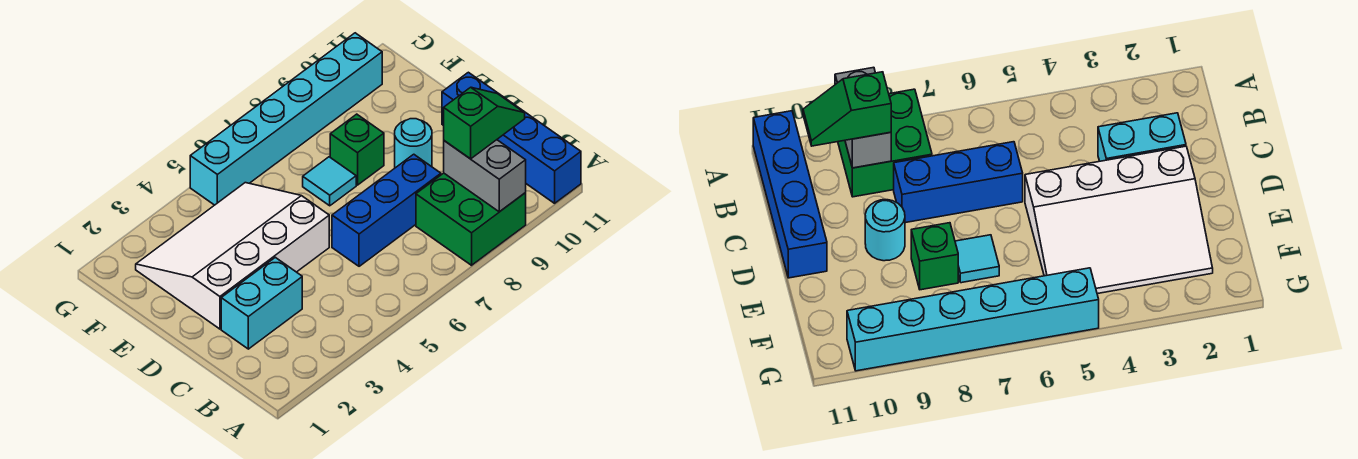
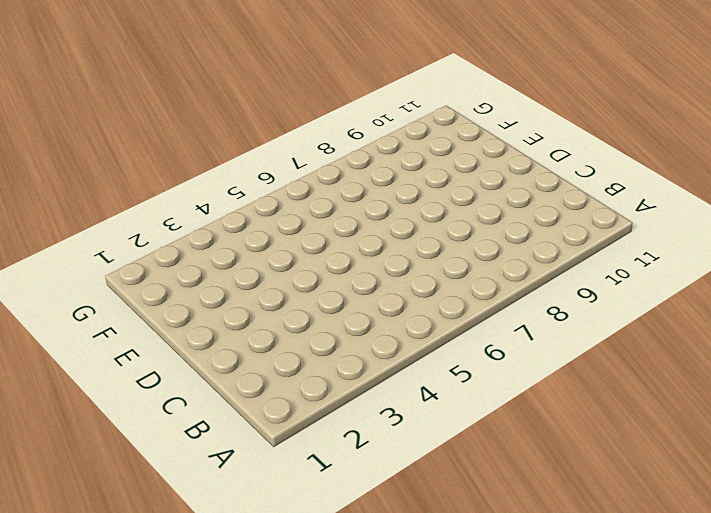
none -> green 2x2 brick [416,173,526,265]
none -> blue 1x4 brick [442,72,581,203]

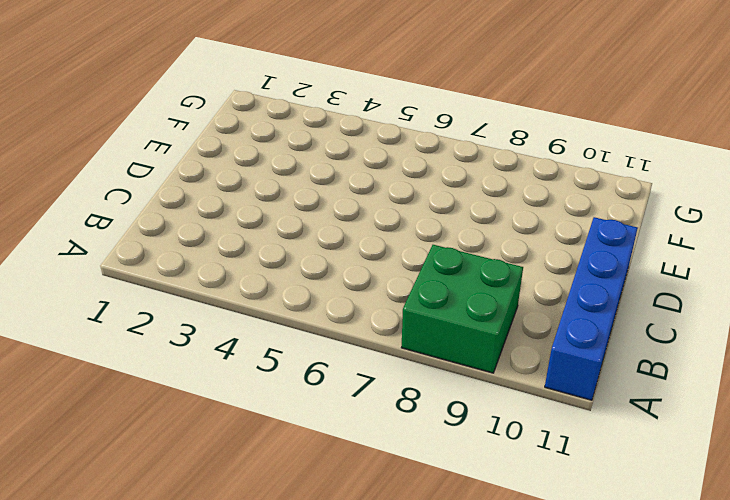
none -> cyan 1x2 brick [221,257,302,349]
none -> blue 1x3 brick [332,154,441,266]

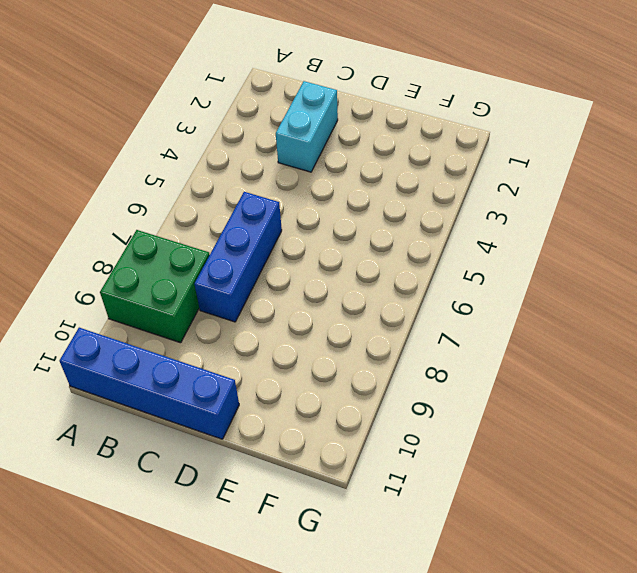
none -> white 3x4 slope [136,183,329,329]
none -> cyan 1x1 round brick [395,119,432,168]

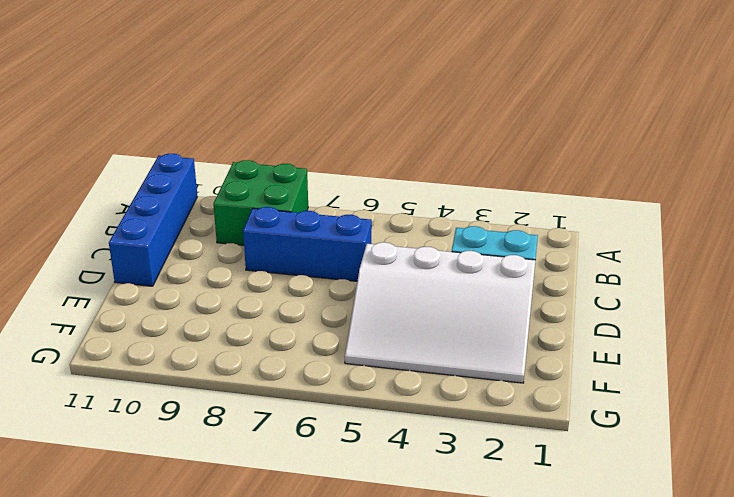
none -> cyan 1x1 round brick [395,119,432,168]
none -> cyan 1x1 tile [303,157,356,206]

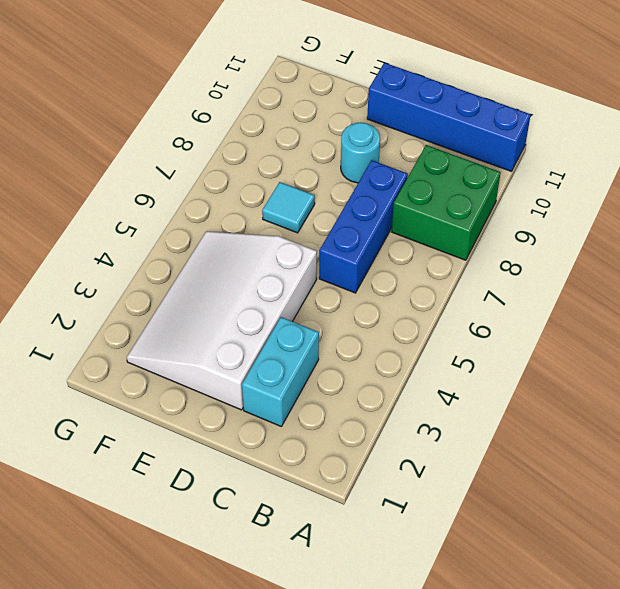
none -> green 1x1 brick [330,114,384,185]
none -> cyan 1x6 brick [190,33,382,205]

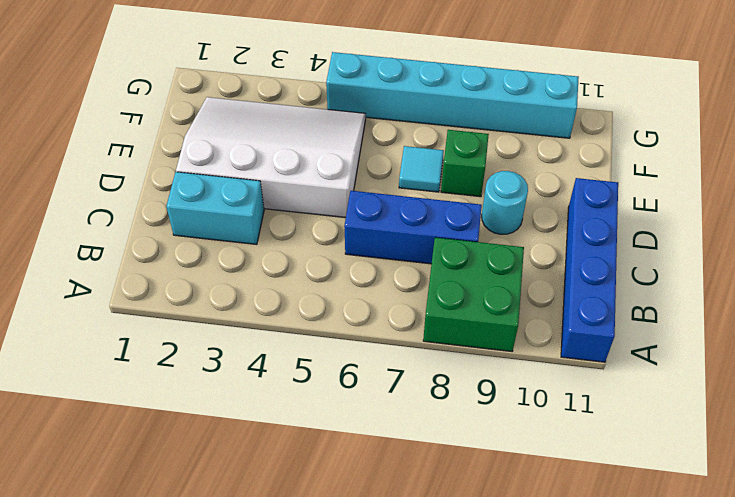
none -> grey 1x2 brick [444,140,526,212]
none -> green 1x2 slope [444,87,525,159]

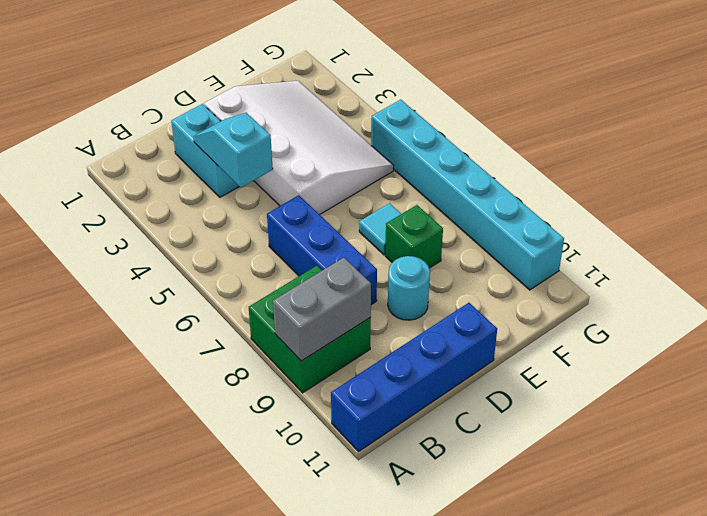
cyan 1x2 slope [193,113,273,188] -> none
none -> green 1x2 slope [444,87,525,159]

